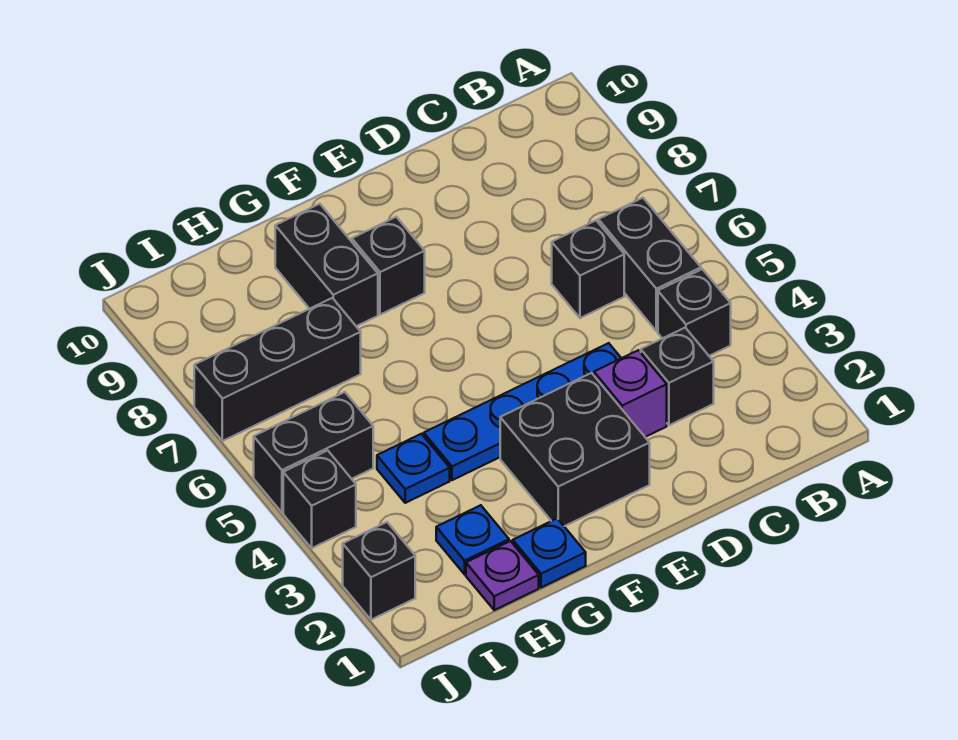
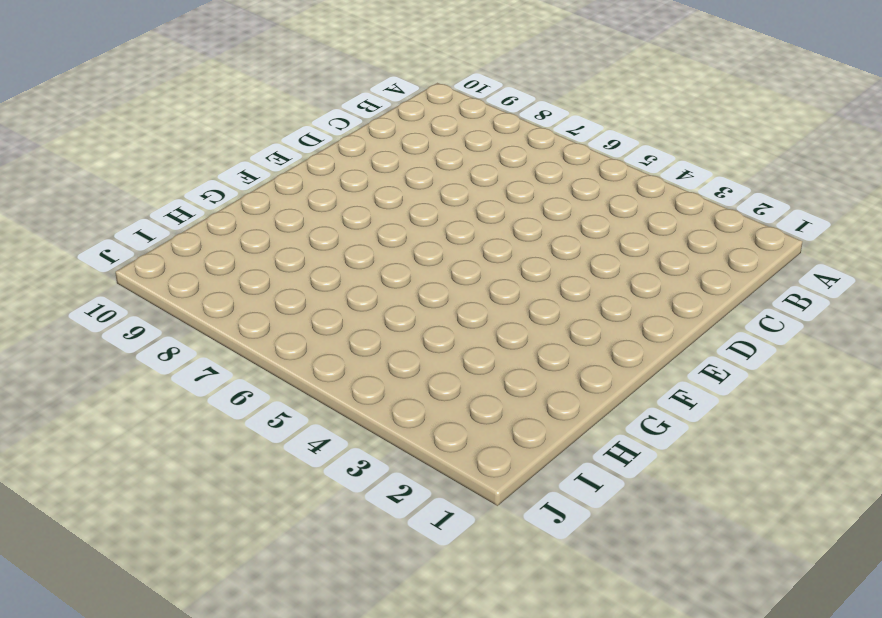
none -> black 1x1 brick [658,269,731,356]
none -> black 1x2 brick [598,198,701,331]
none -> black 1x1 brick [641,328,714,425]

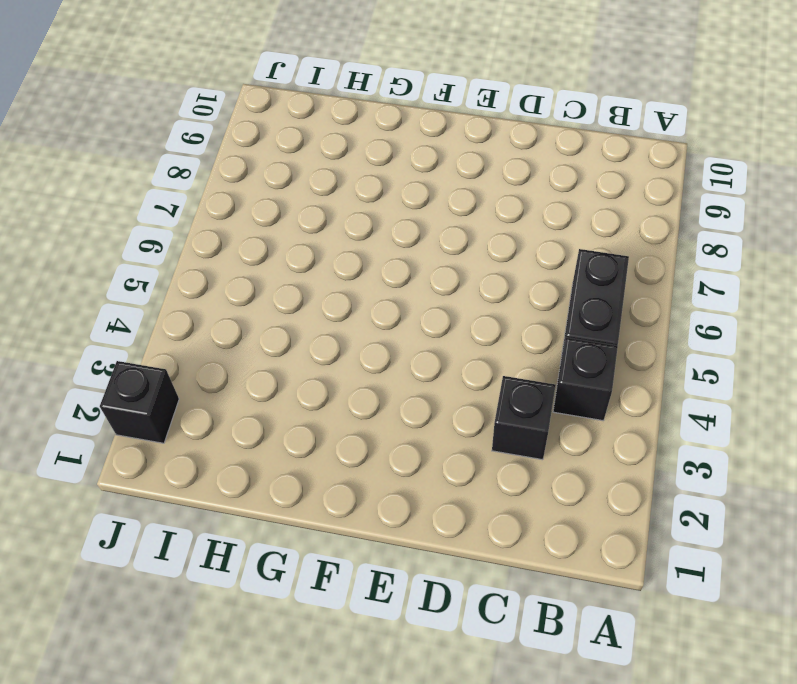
none -> black 1x1 brick [552,221,624,318]
none -> purple 1x1 brick [594,350,667,437]
none -> blue 1x4 plate [424,343,621,480]

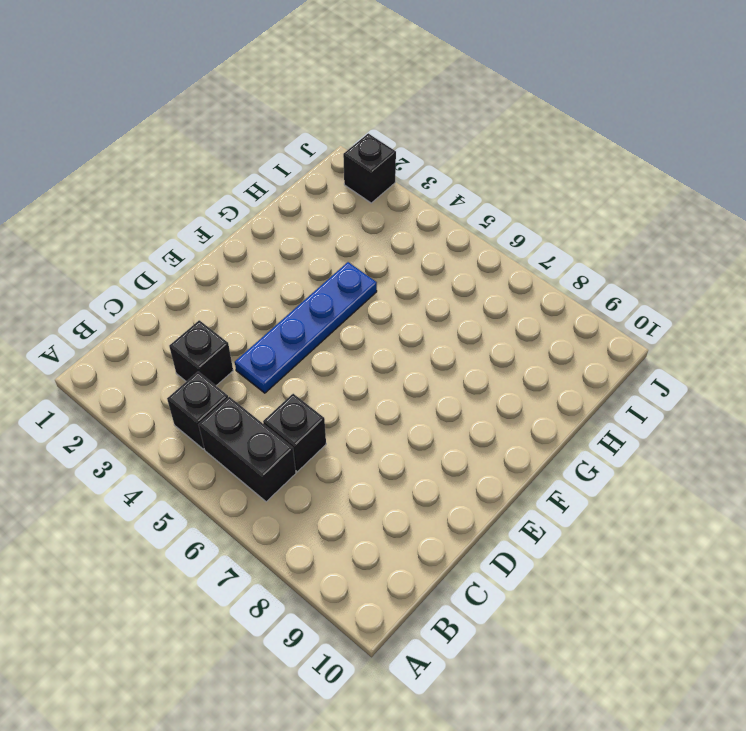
none -> purple 1x1 brick [594,350,667,437]
none -> black 2x2 brick [500,373,650,526]
none -> black 1x1 brick [352,217,425,315]

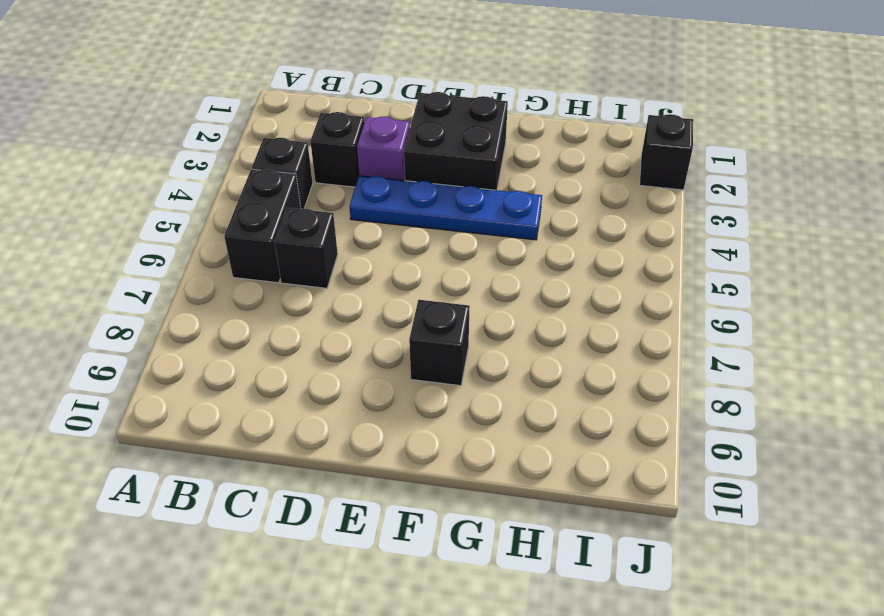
none -> blue 1x1 plate [513,518,586,588]
none -> black 1x2 brick [275,204,378,326]
none -> purple 1x1 plate [466,541,539,610]

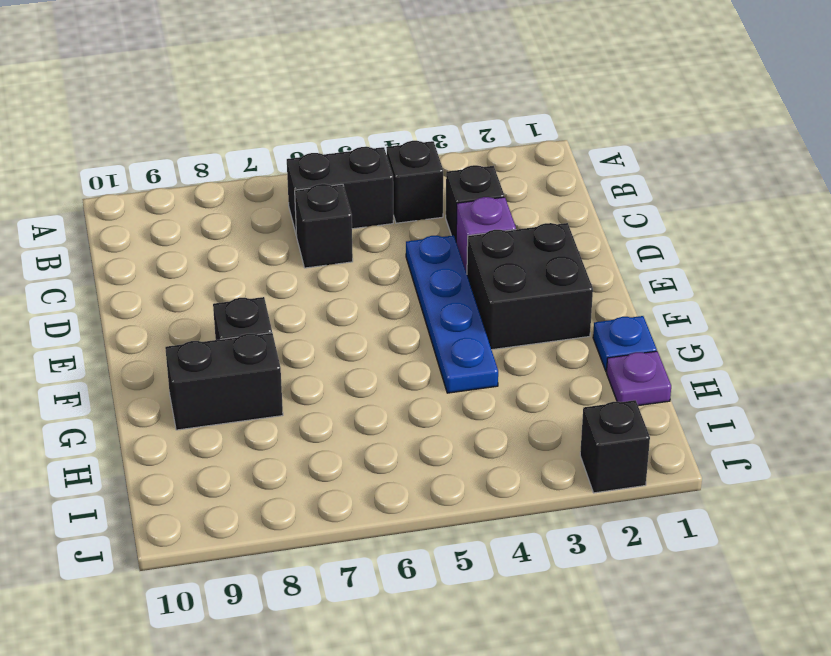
none -> blue 1x1 plate [436,505,509,574]
none -> blue 1x1 plate [377,434,450,503]
none -> black 1x3 brick [194,298,361,441]

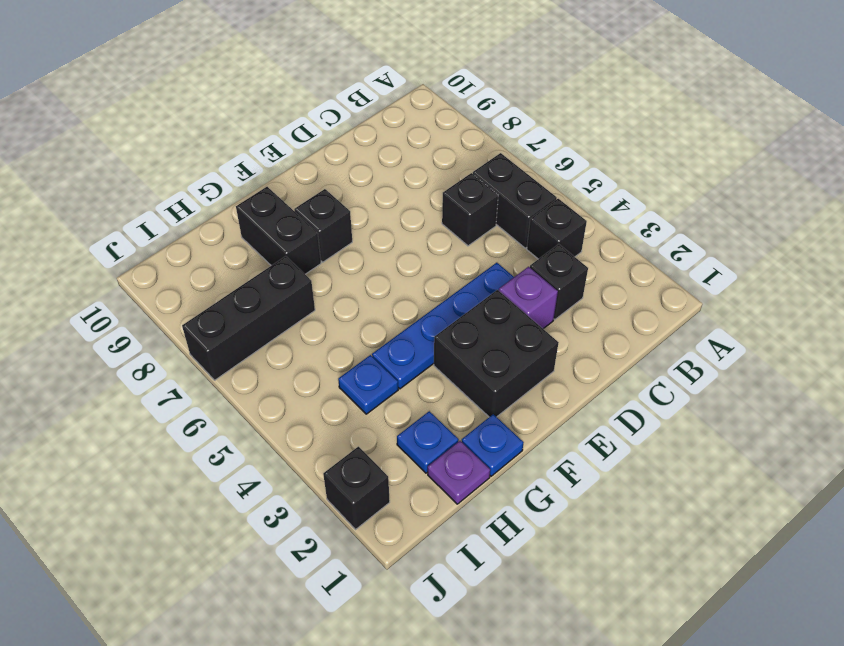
none -> black 1x2 brick [254,392,373,512]
none -> black 1x1 brick [283,451,356,548]

